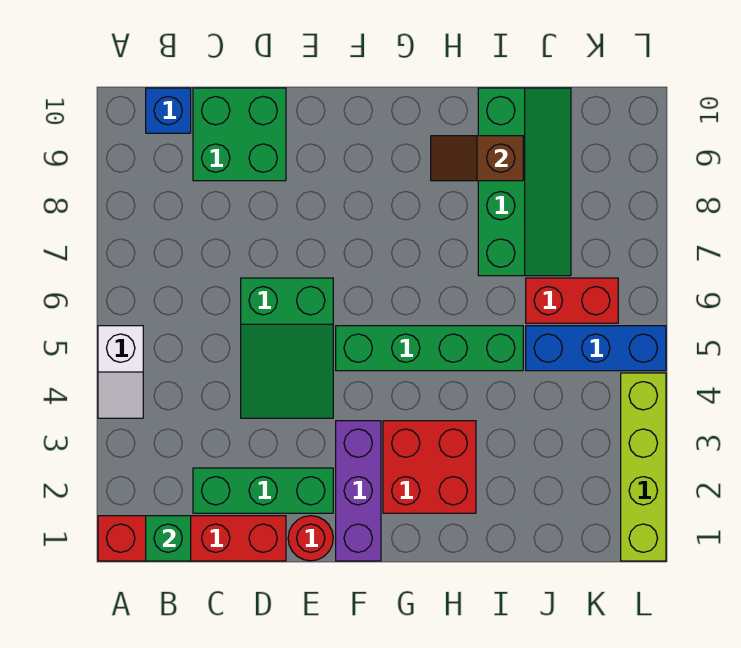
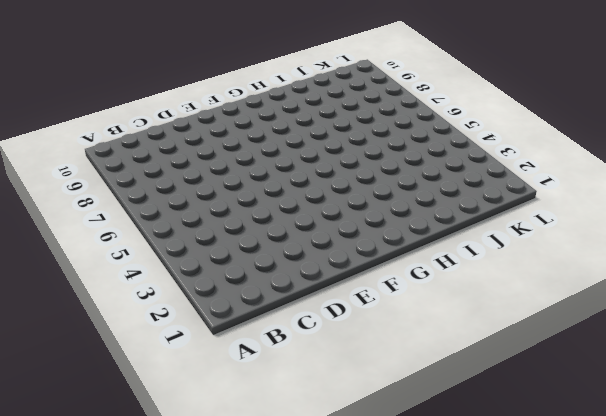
none -> red 1x4 brick [98,516,286,561]
none -> white 1x2 slope [98,326,143,418]
none -> blue 1x1 brick [146,88,191,133]

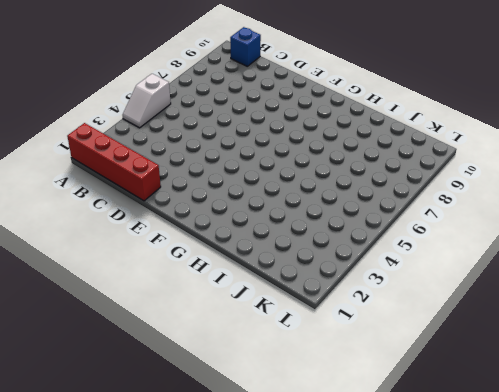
none -> green 1x3 brick [193,468,333,513]
none -> green 2x2 brick [193,88,286,181]
none -> green 2x3 slope [241,278,333,418]

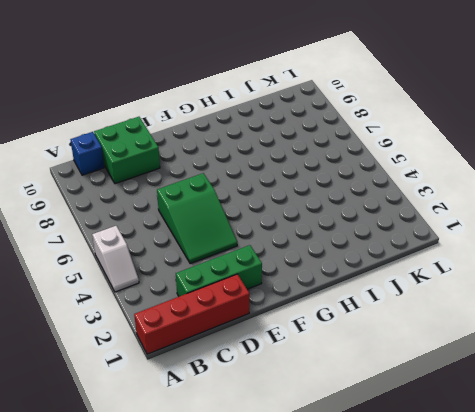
none -> red 1x1 round brick [288,516,333,561]
none -> purple 1x3 brick [336,421,381,561]
none -> green 1x4 brick [336,326,523,371]

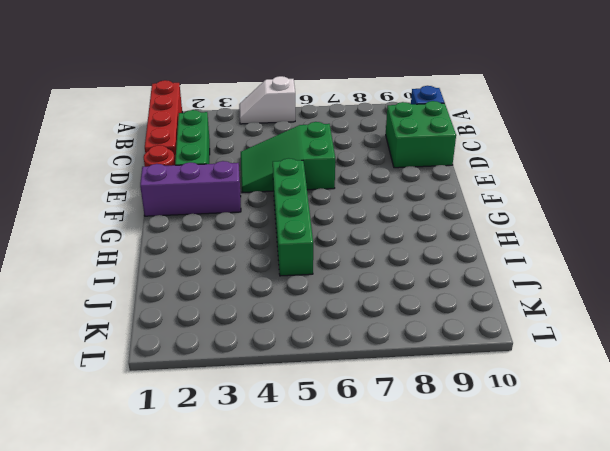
none -> red 2x2 brick [383,421,476,513]
none -> green 2x4 slope [478,88,571,276]
none -> blue 1x3 brick [526,326,666,371]

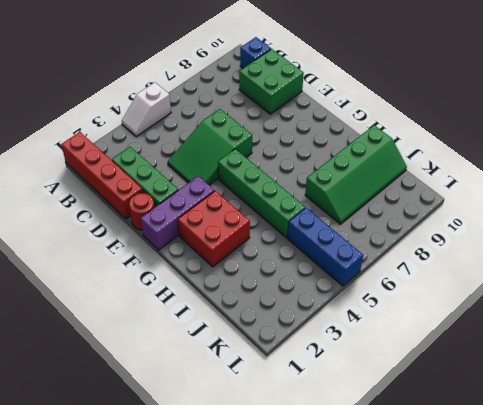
none -> red 1x2 brick [526,278,618,323]
none -> lime 1x4 brick [621,373,666,561]
none -> green 1x1 brick [146,516,191,561]

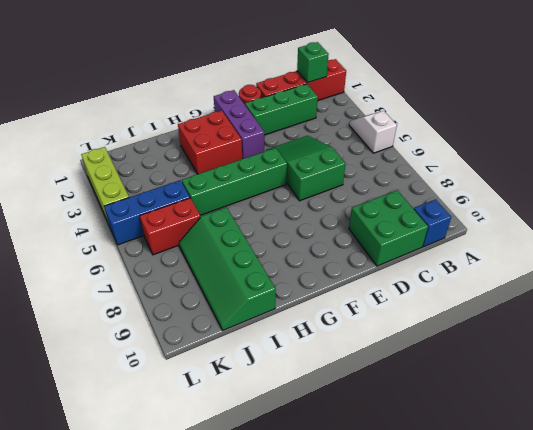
lime 1x3 brick [81,147,129,224] -> lime 1x4 brick [621,373,666,561]
none -> brown 1x2 slope [431,136,523,181]

